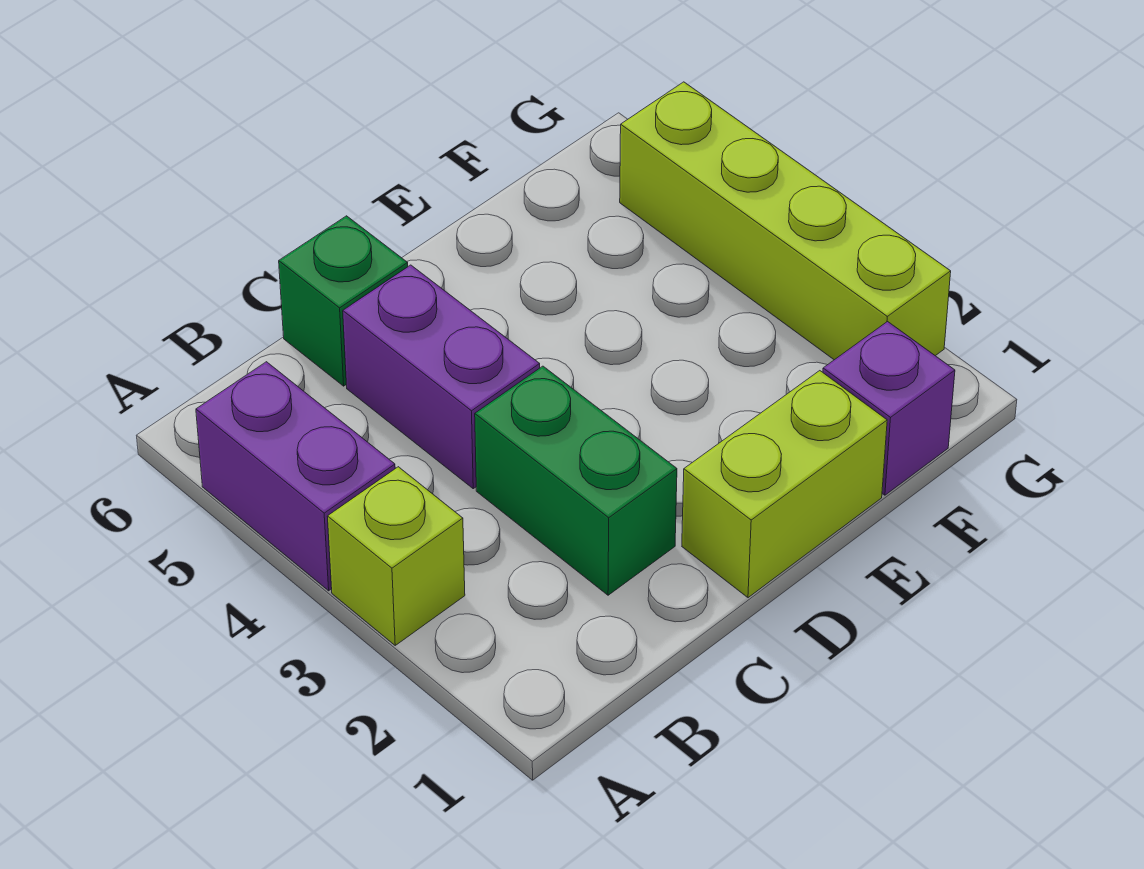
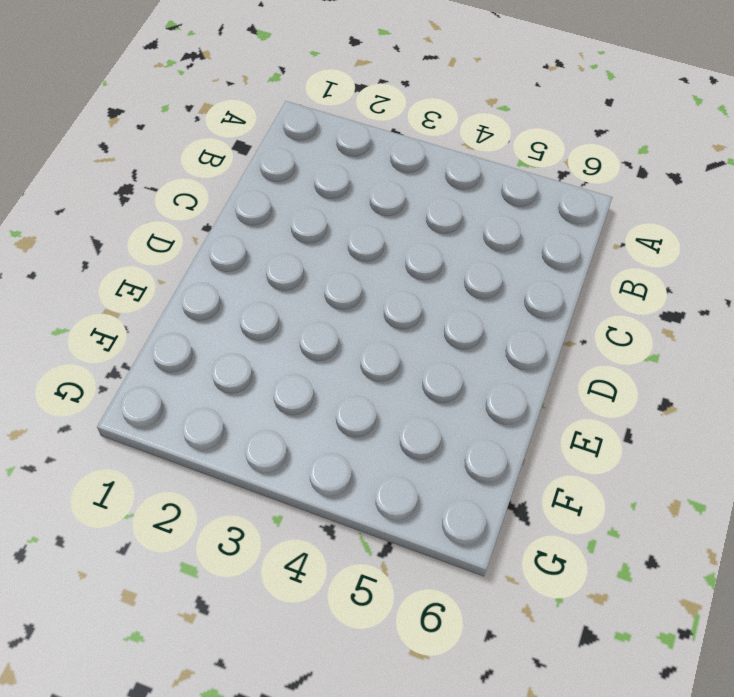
none -> lime 1x1 brick [327,467,465,645]
none -> purple 1x2 brick [196,362,395,591]

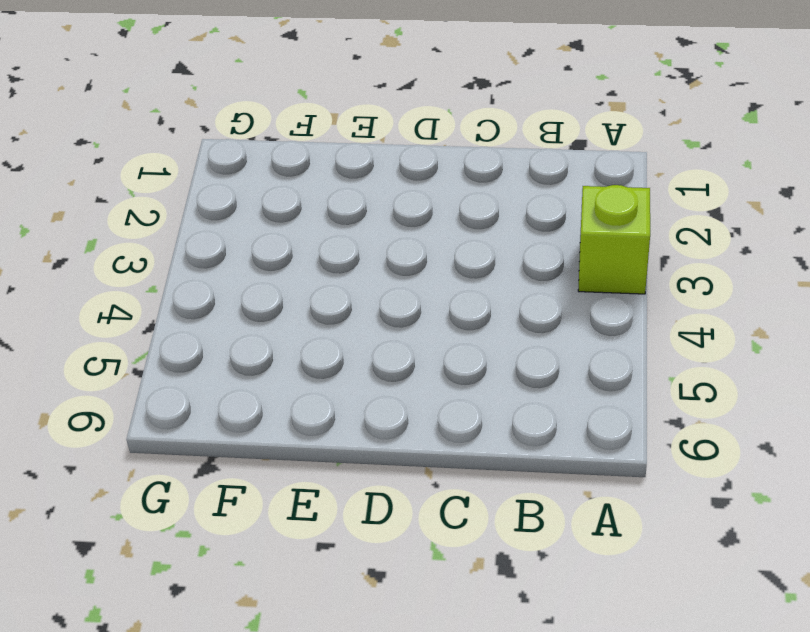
none -> purple 1x2 brick [196,362,395,591]
none -> green 1x2 brick [475,366,677,595]

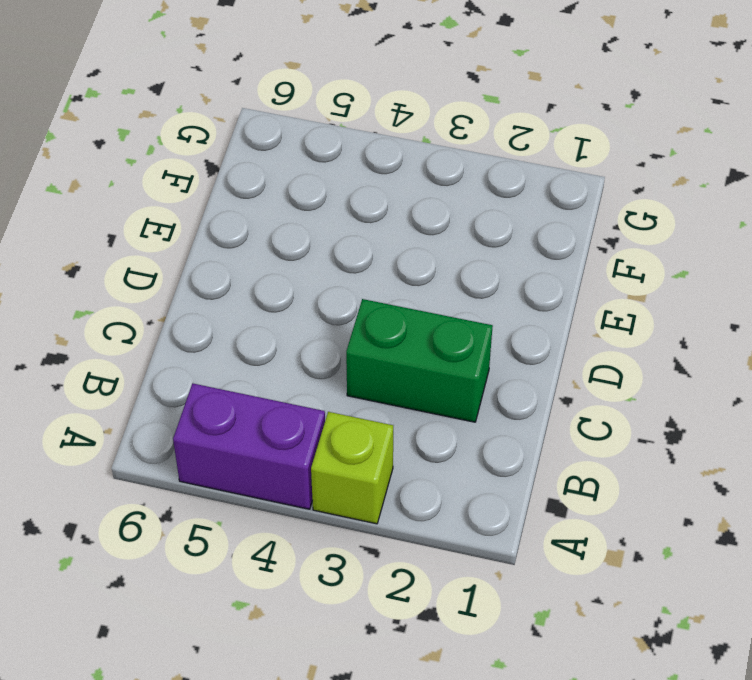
none -> purple 1x2 brick [343,265,540,489]
none -> green 1x1 brick [279,216,408,386]

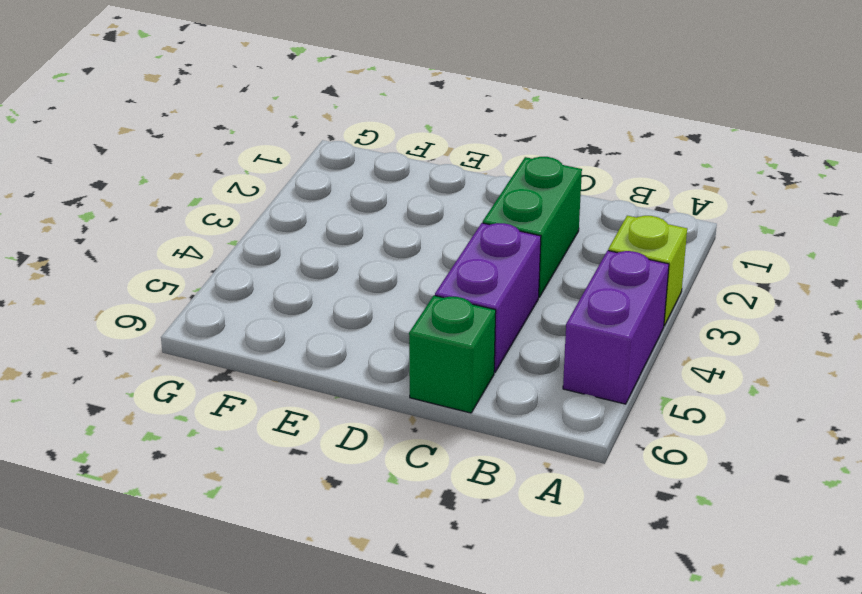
none -> lime 1x2 brick [682,371,887,598]
none -> purple 1x1 brick [823,322,955,495]

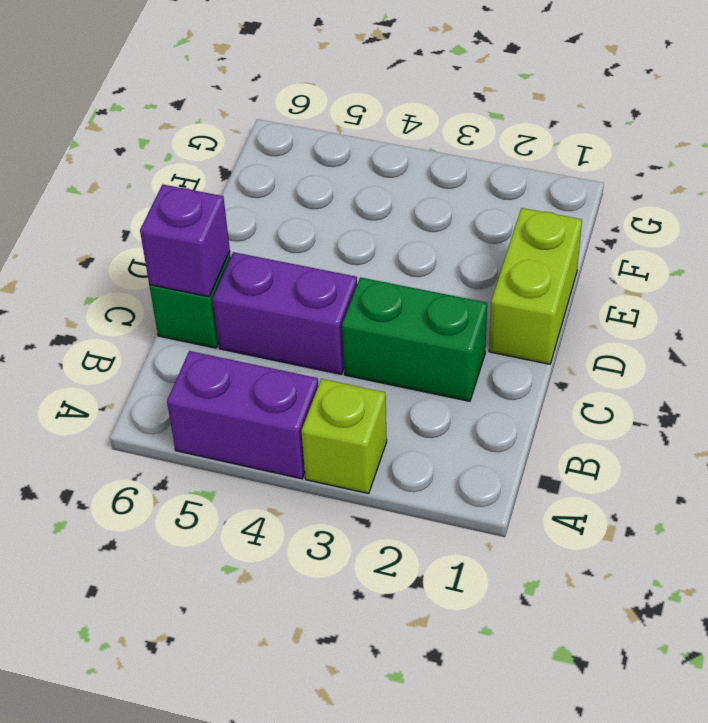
purple 1x1 brick [140,184,230,297] -> purple 1x1 brick moved to [823,322,955,495]
none -> lime 1x4 brick [620,82,951,360]

